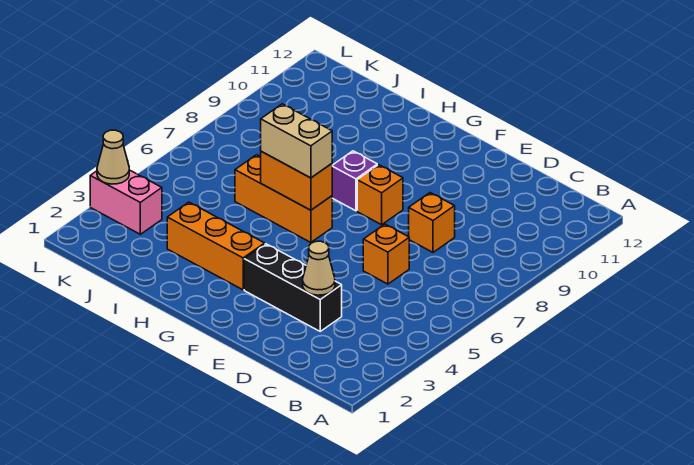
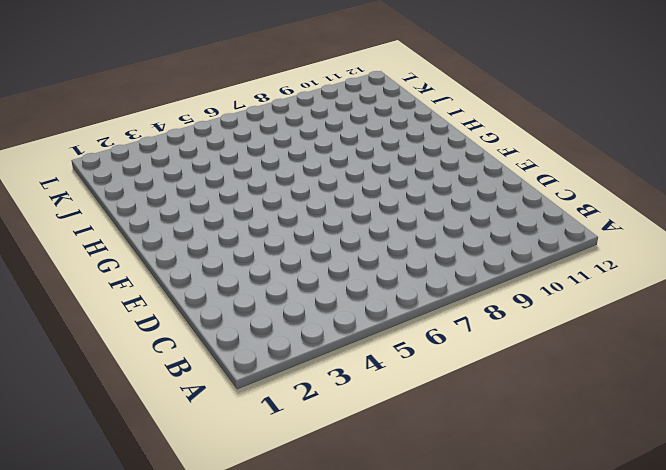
none -> black 1x3 brick [244,244,342,331]
none -> orange 1x1 brick [363,224,409,284]
none -> orange 1x1 brick [409,193,455,252]

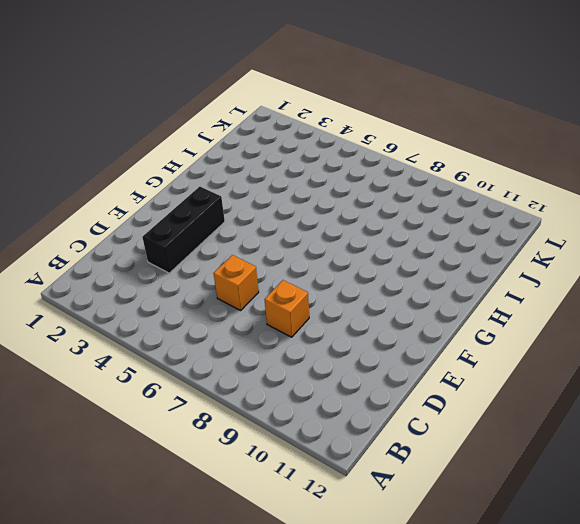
none -> orange 1x1 brick [357,165,403,225]
none -> orange 1x3 brick [167,202,265,290]
none -> orange 1x3 brick [235,155,332,242]

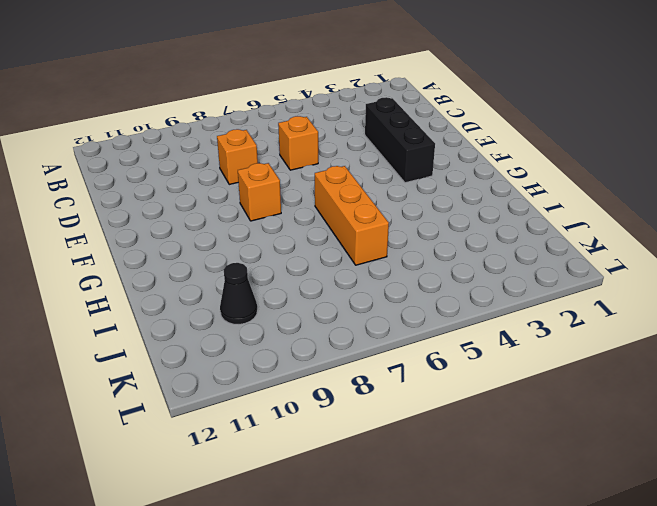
black 1x1 cone [220,263,257,325] -> none
none -> orange 1x3 brick [167,202,265,290]
none -> purple 1x1 brick [332,151,377,211]
none -> pink 1x2 brick [90,170,162,234]

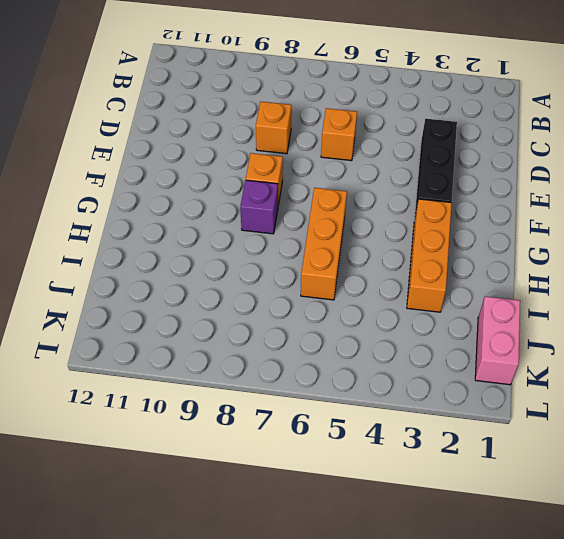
pink 1x2 brick [475,296,520,385] -> pink 1x2 brick moved to [90,170,162,234]
none -> tan 1x1 cone [303,241,335,295]
none -> orange 1x2 brick [261,151,332,210]
none -> tan 1x1 cone [97,130,129,184]

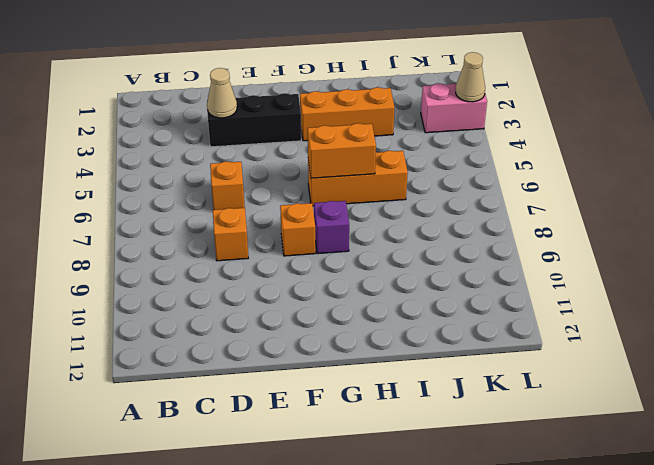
none -> tan 1x2 brick [261,104,332,178]

